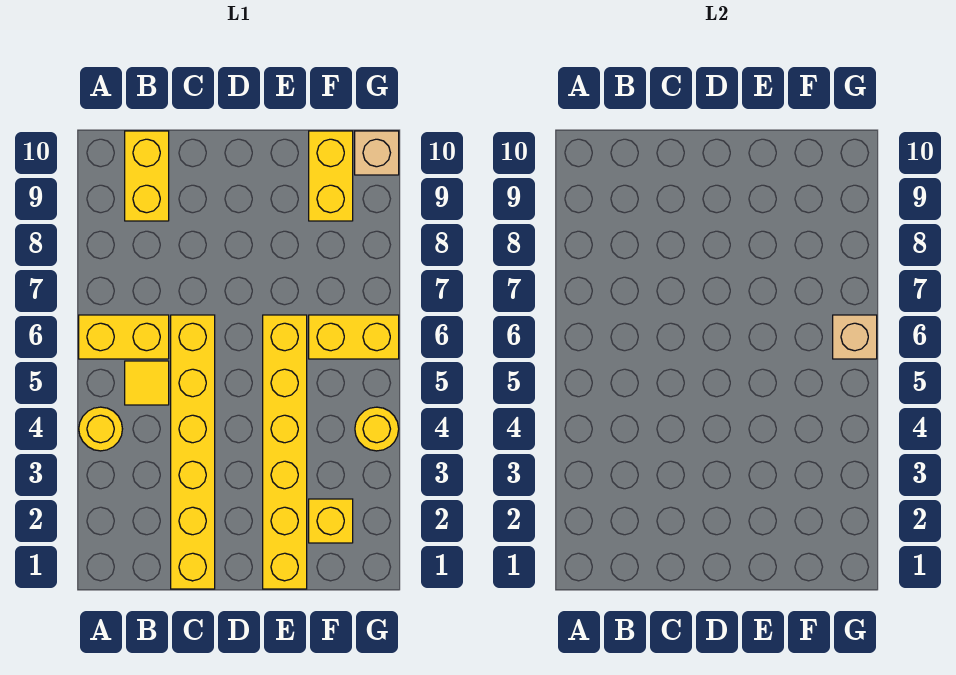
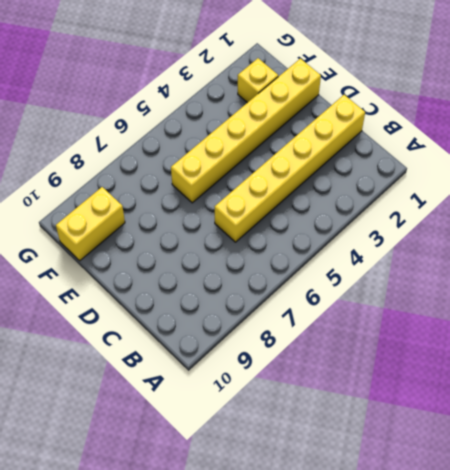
none -> yellow 1x1 round brick [79,407,122,451]
none -> yellow 1x2 brick [79,315,169,359]
none -> yellow 1x1 tile [125,361,169,405]

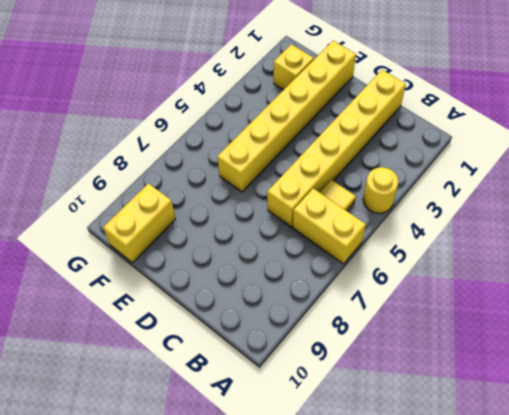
none -> yellow 1x2 brick [125,131,169,221]
none -> yellow 1x2 brick [309,315,399,359]
none -> yellow 1x1 round brick [355,407,399,451]

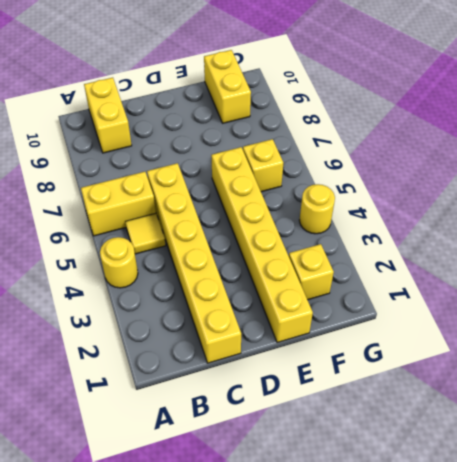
yellow 1x1 brick [243,139,283,192] -> yellow 1x2 brick [309,315,399,359]
none -> tan 1x1 brick [355,131,399,175]
none -> tan 1x1 brick [833,315,877,359]

